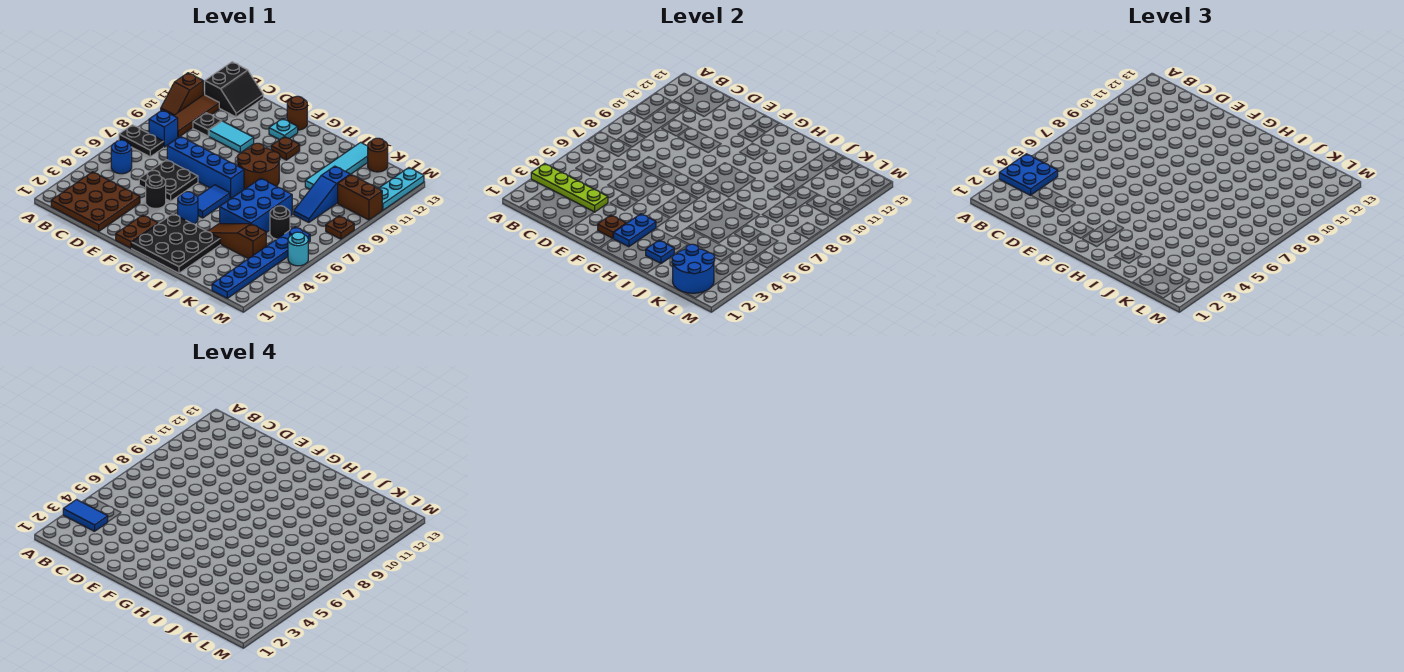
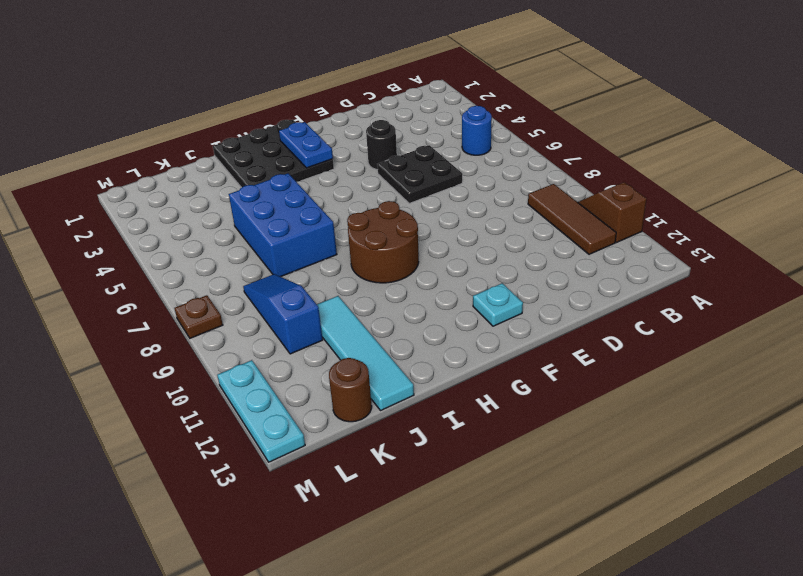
none -> black 1x2 plate [119,125,164,157]
none -> brown 3x3 plate [51,172,140,231]
none -> blue 1x1 brick [149,110,178,147]
none -> black 2x2 slope [205,62,263,117]

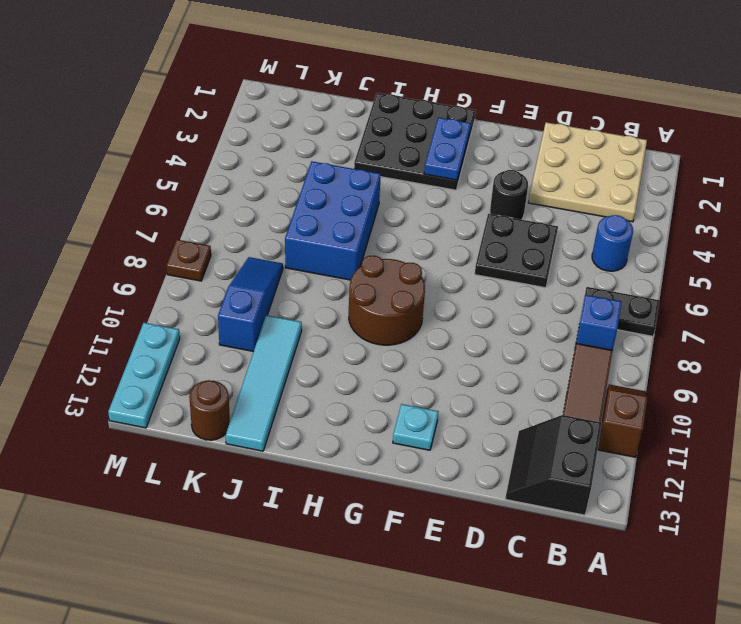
tan 3x3 plate [528,122,647,222] -> brown 3x3 plate [51,172,140,231]
none -> black 1x1 plate [193,113,222,136]
none -> blue 1x4 brick [167,136,244,199]
none -> cyan 1x2 tile [209,121,254,153]
none -> brown 1x2 plate [116,215,158,248]

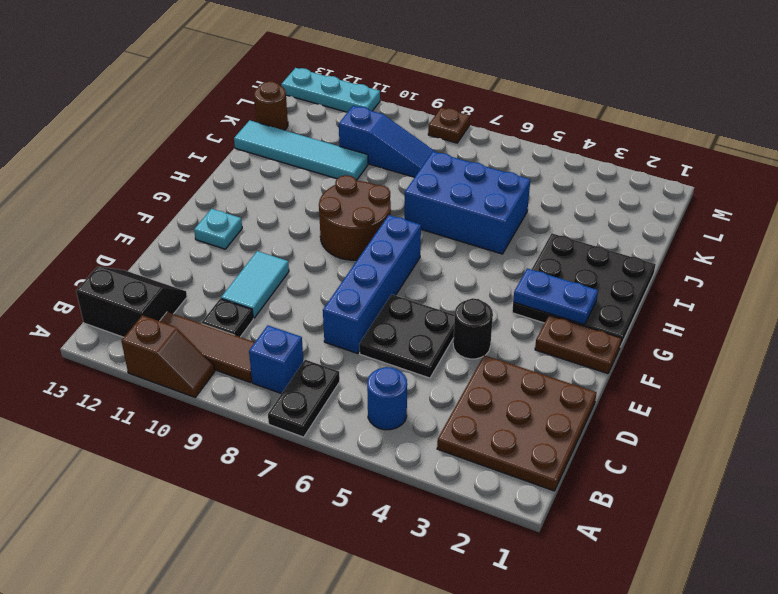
none -> brown 1x1 round brick [287,96,307,130]
none -> blue 1x1 round brick [178,192,198,224]
none -> blue 1x2 tile [198,185,230,218]
none -> brown 1x1 plate [271,137,300,160]

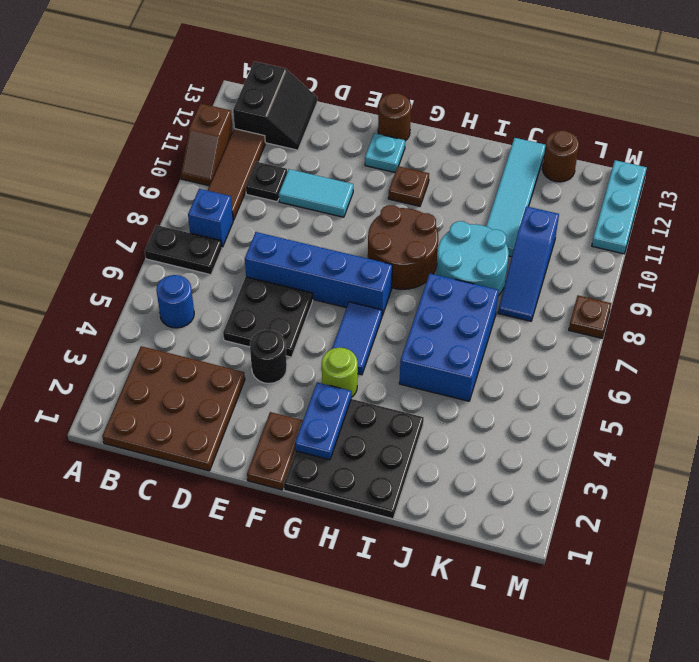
lime 1x1 round brick [322,347,358,397] -> blue 1x1 round brick [178,192,198,224]
cyan 2x2 round brick [436,221,509,296] -> none
none -> brown 1x3 slope [208,224,266,259]
none -> black 1x1 round brick [270,206,290,239]
none -> blue 1x6 plate [212,227,310,298]
none -> brown 1x2 brick [338,175,382,220]

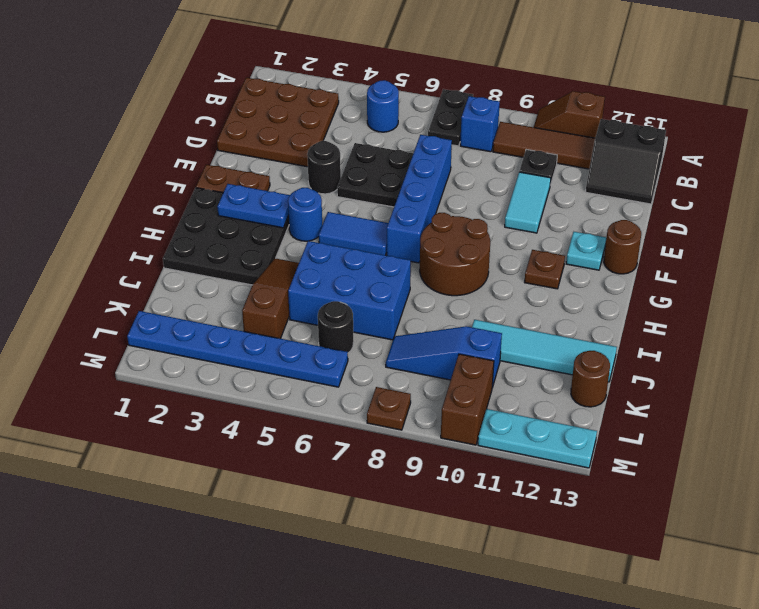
none -> cyan 1x1 round brick [288,232,308,266]
none -> lime 1x4 plate [531,164,608,212]
none -> brown 1x1 plate [598,215,626,239]
none -> blue 1x1 plate [646,240,674,264]

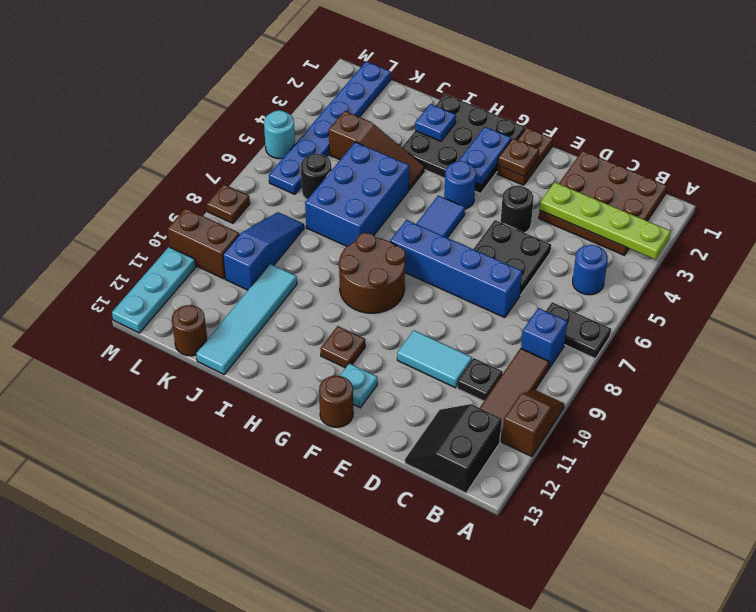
none -> blue 2x2 round brick [672,244,715,293]
none -> blue 2x2 plate [999,154,1058,195]
none -> blue 1x2 tile [63,500,108,531]

